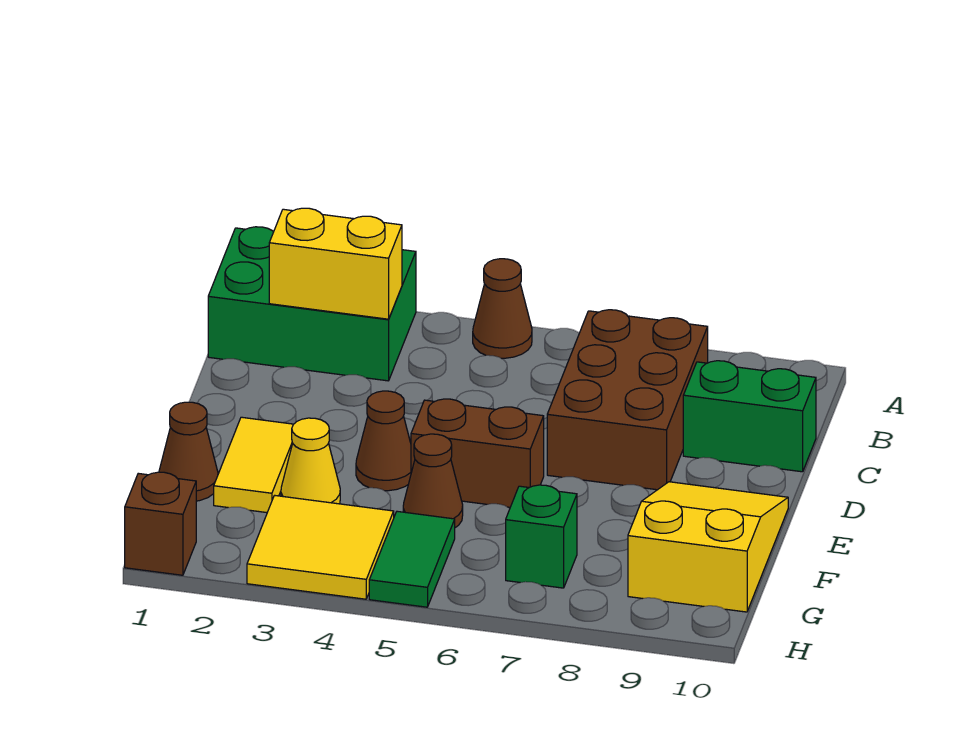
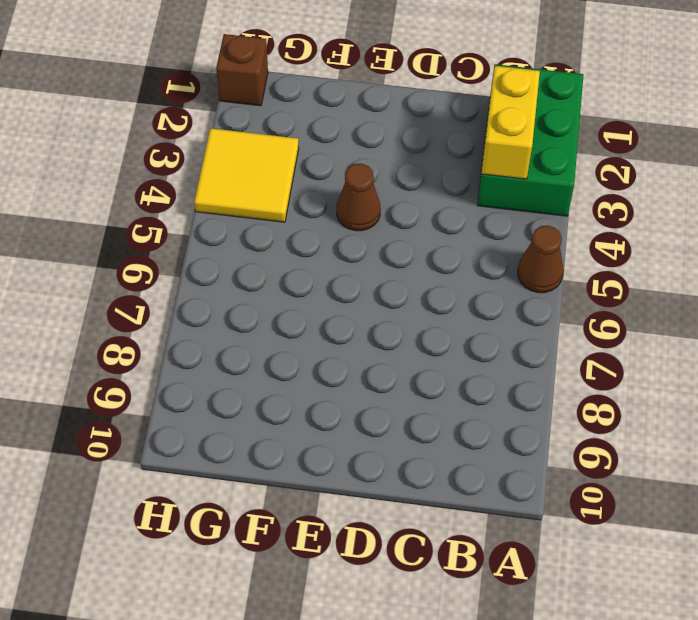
none -> brown 2x3 brick [547,310,708,490]
none -> green 1x2 brick [683,361,816,472]
none -> yellow 1x2 tile [214,417,293,513]

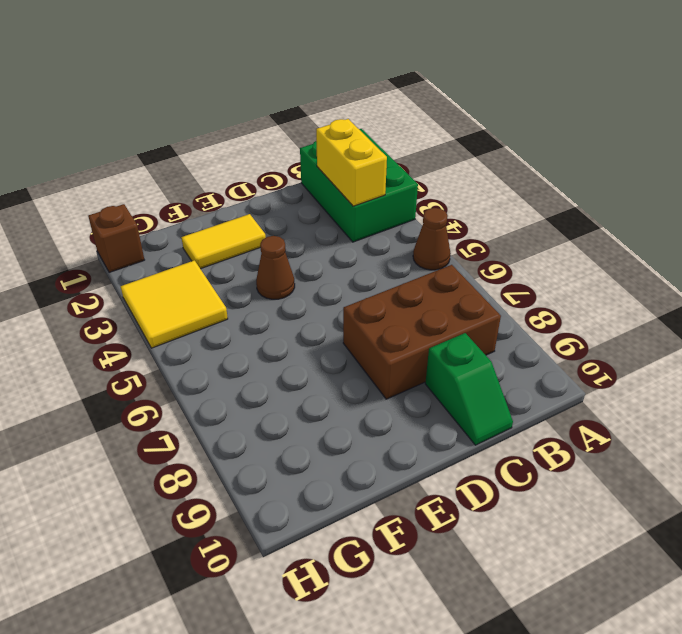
green 1x2 slope [425,333,513,445] -> green 1x2 brick [683,361,816,472]
none -> brown 1x2 brick [411,399,544,507]
none -> yellow 2x3 slope [628,482,788,612]
none -> brown 1x1 cone [159,402,218,501]

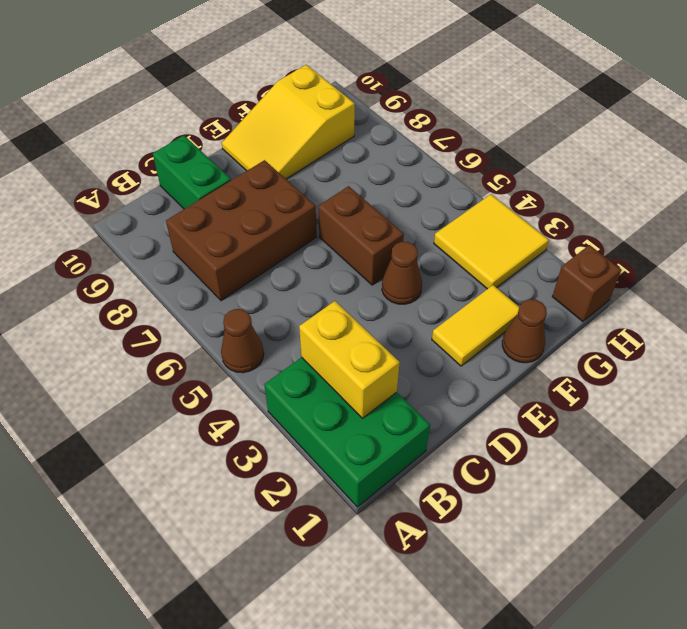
none -> yellow 1x1 cone [281,418,340,504]
none -> brown 1x1 cone [403,434,463,528]
none -> green 1x2 tile [369,511,455,607]

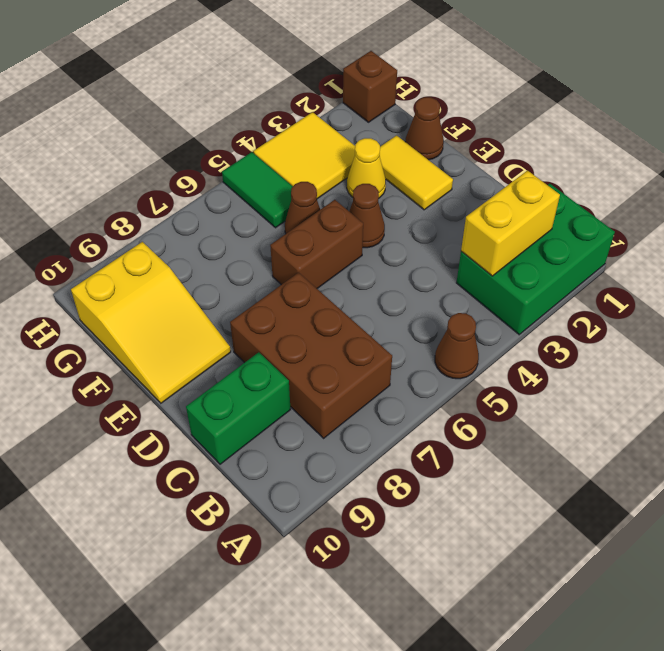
none -> green 1x1 brick [506,485,577,588]

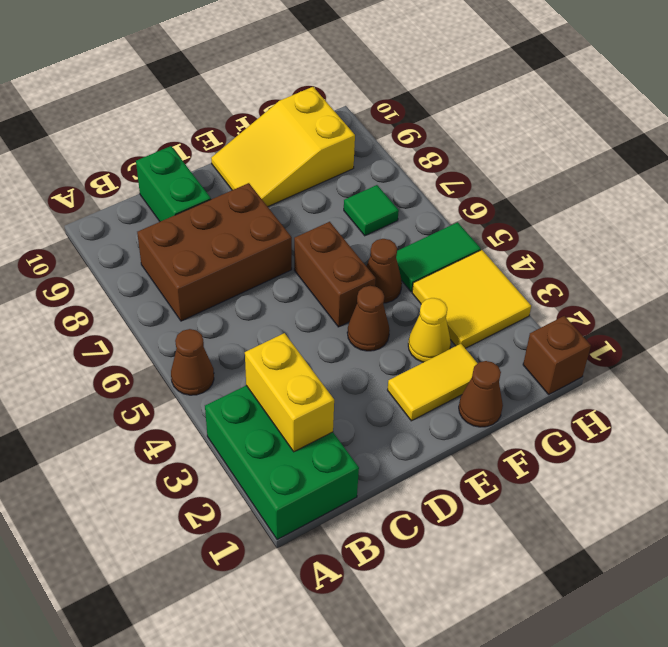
green 1x1 tile [344,185,399,236] -> green 1x1 brick [506,485,577,588]

